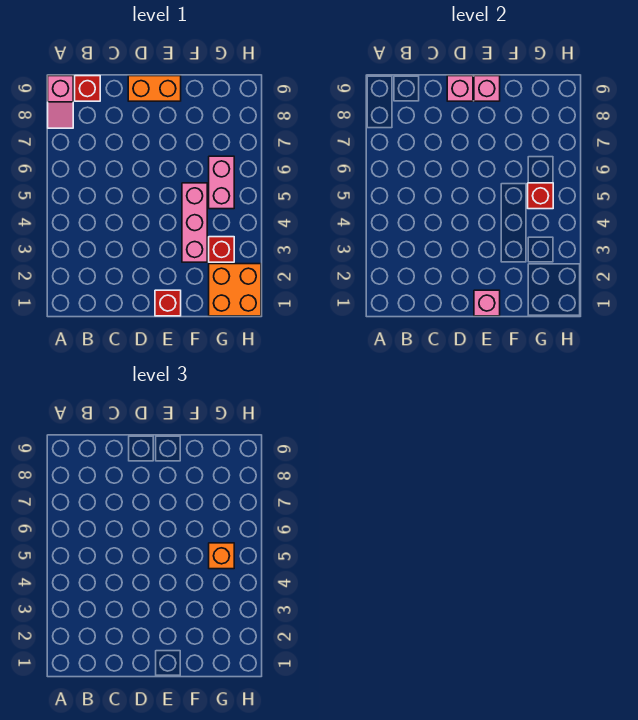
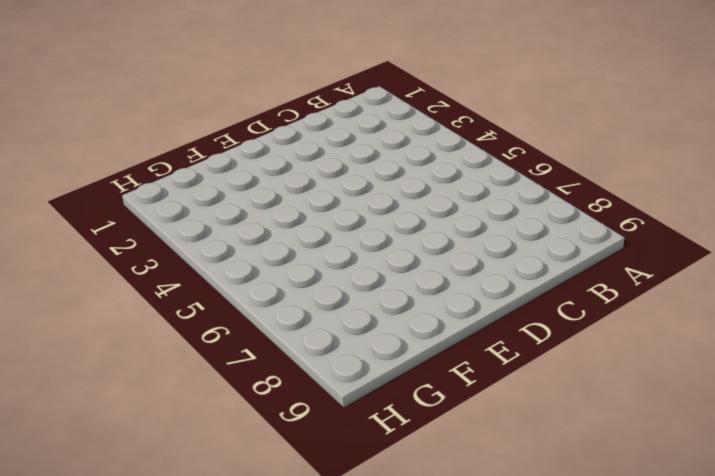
none -> pink 1x2 slope [48,76,73,128]
none -> red 1x1 brick [75,76,100,101]
none -> orange 1x2 brick [128,76,181,101]

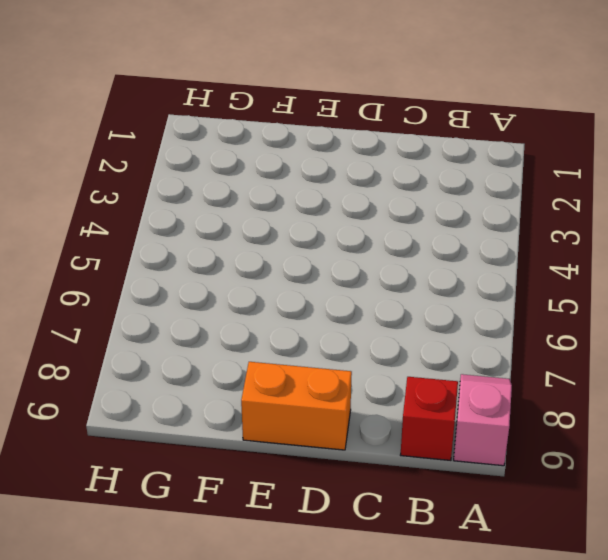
none -> red 1x1 brick [155,290,181,316]
none -> pink 1x3 brick [182,183,207,262]
none -> orange 2x2 brick [209,264,261,316]

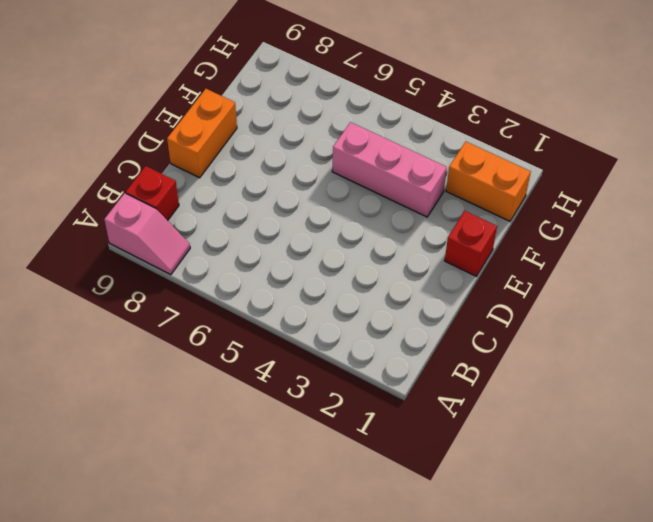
orange 1x2 brick [446,142,531,221] -> orange 2x2 brick [209,264,261,316]
none -> red 1x1 brick [209,237,234,262]
none -> pink 1x2 brick [209,156,234,209]
none -> pink 1x1 brick [447,76,473,101]

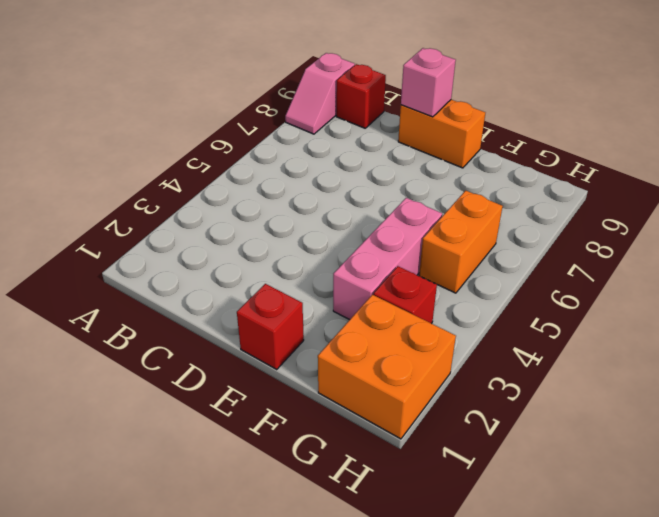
orange 1x2 brick [419,191,503,293] -> pink 1x2 brick [209,156,234,209]
none -> pink 1x1 brick [474,290,500,316]
none -> pink 1x1 brick [474,76,500,101]
none -> red 1x1 brick [528,183,553,209]

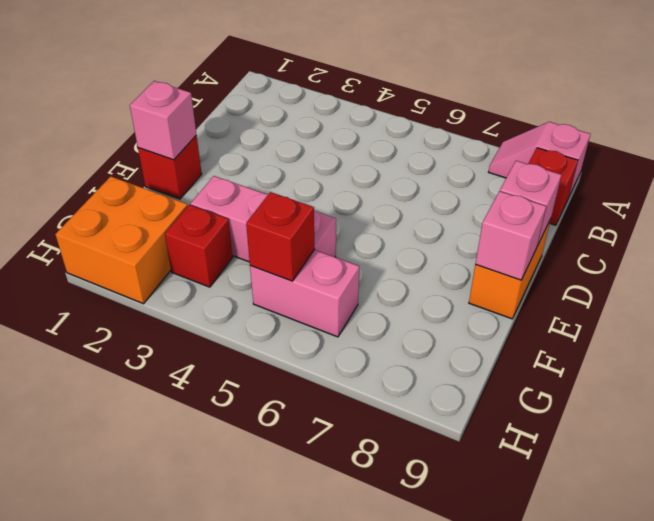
none -> orange 1x1 brick [209,543,234,569]

